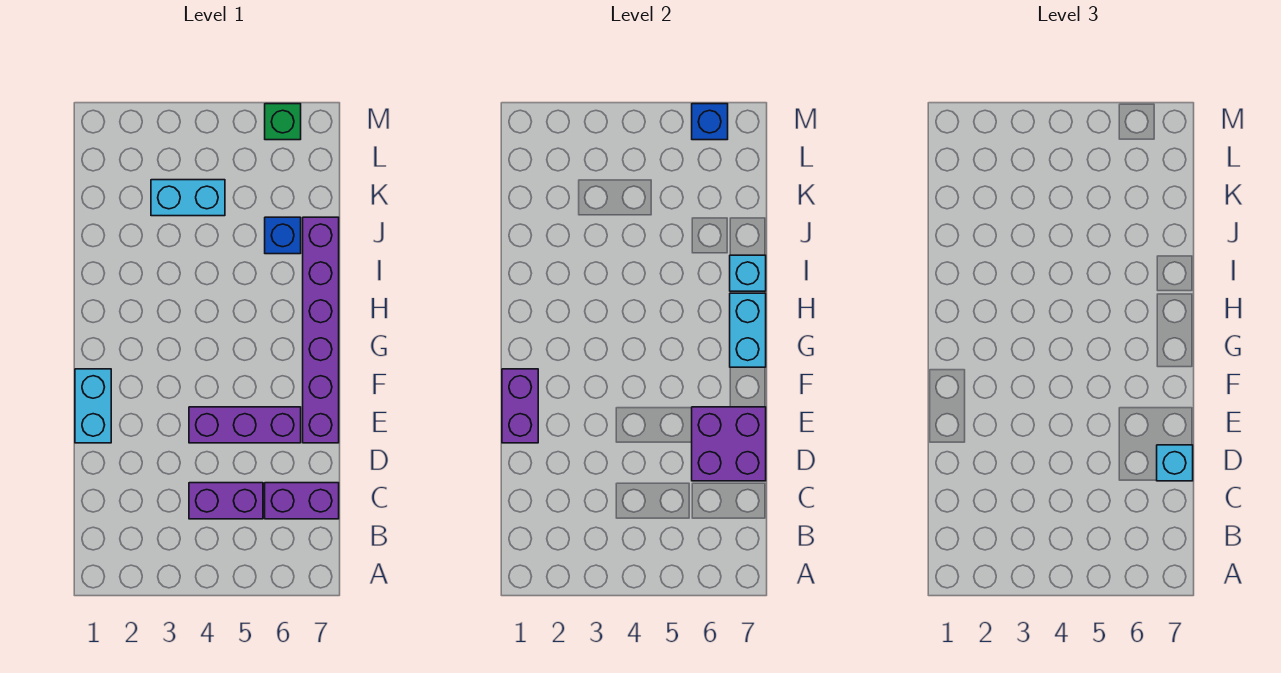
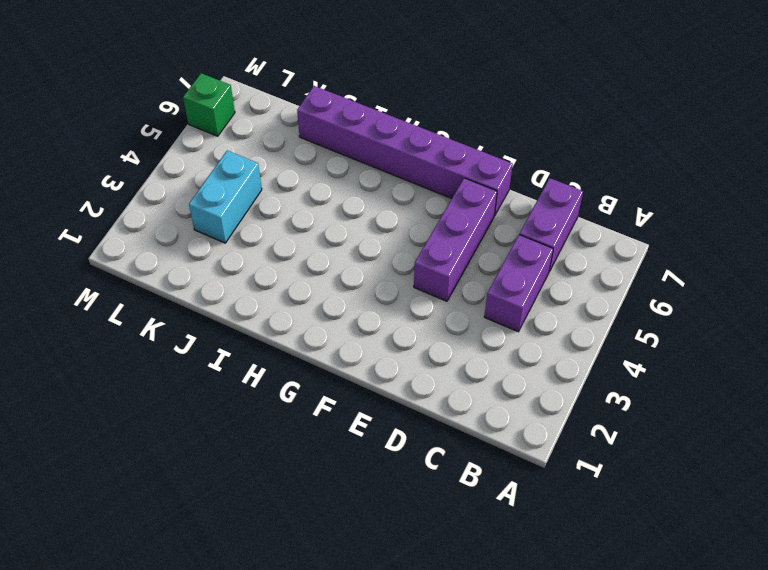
none -> cyan 1x2 brick [75,369,111,443]
none -> blue 1x1 brick [265,217,301,254]
none -> purple 2x2 brick [692,407,766,481]

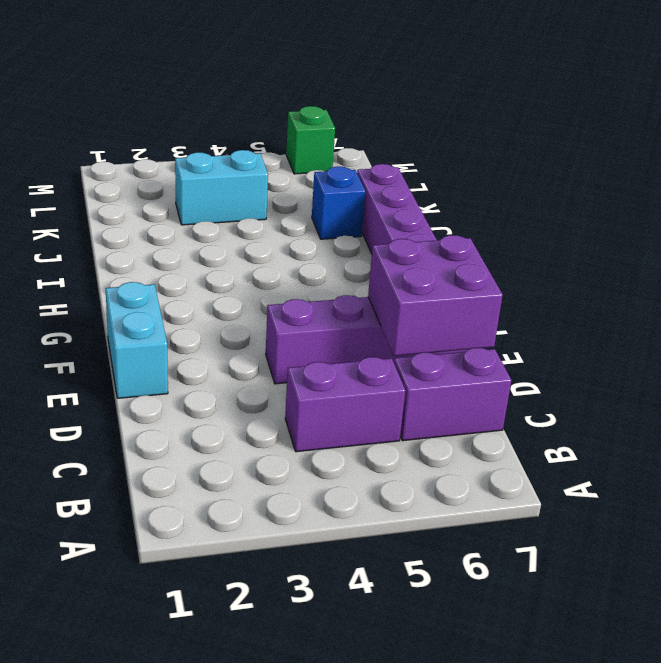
none -> purple 1x2 brick [502,369,538,443]
none -> cyan 1x2 brick [730,293,766,367]
none -> cyan 1x1 brick [730,255,766,291]

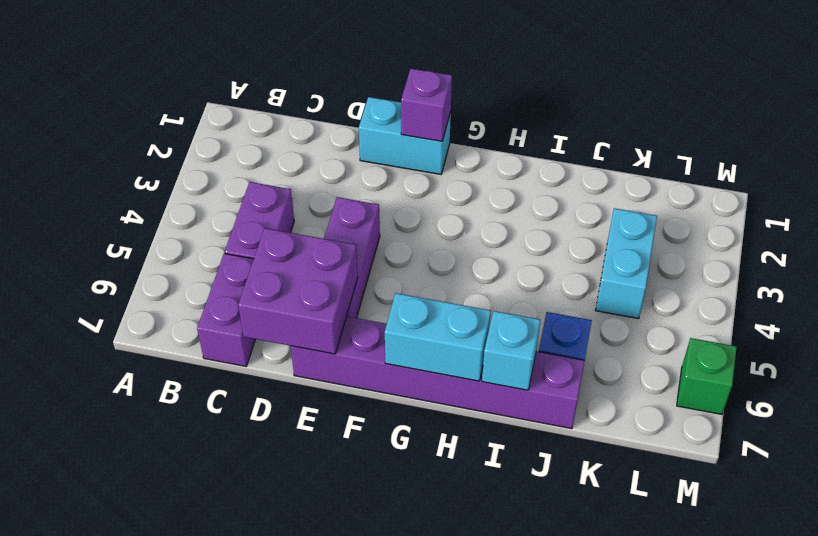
purple 1x1 brick [401,69,452,141] -> purple 1x2 brick [502,369,538,443]
none -> blue 1x1 brick [692,104,728,140]
none -> cyan 1x1 brick [1157,445,1193,481]

